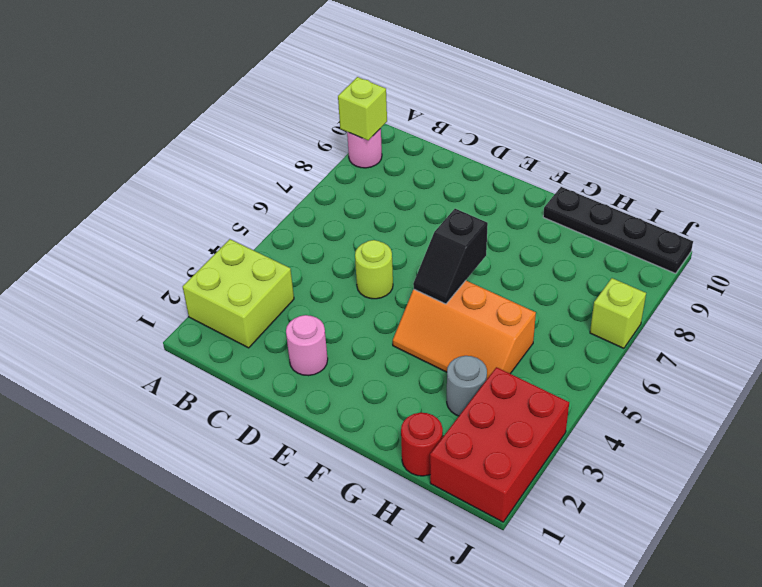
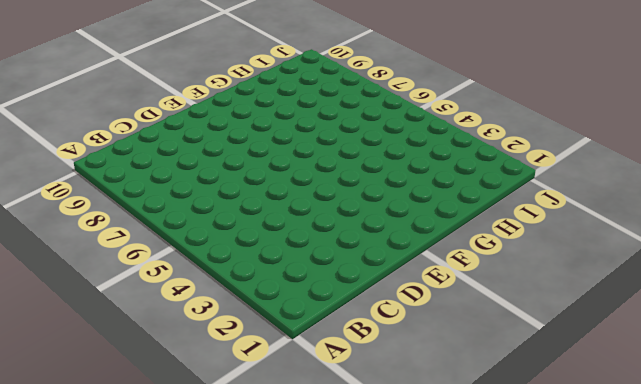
none -> lime 2x2 brick [183,239,294,348]
none -> pink 1x1 round brick [347,128,382,168]
none -> pink 1x1 round brick [286,315,328,376]

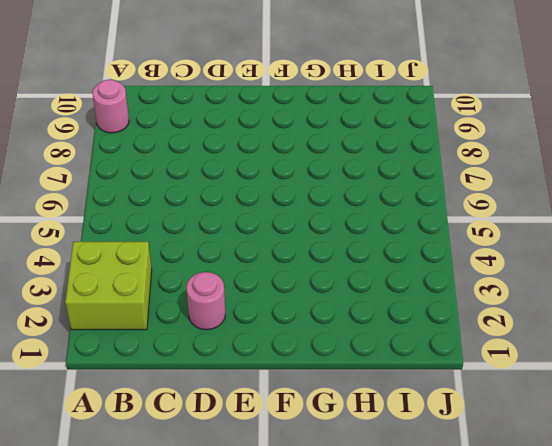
none -> lime 1x1 round brick [355,240,393,299]
none -> orange 2x3 slope [393,281,536,379]
none -> black 1x4 plate [543,187,693,274]

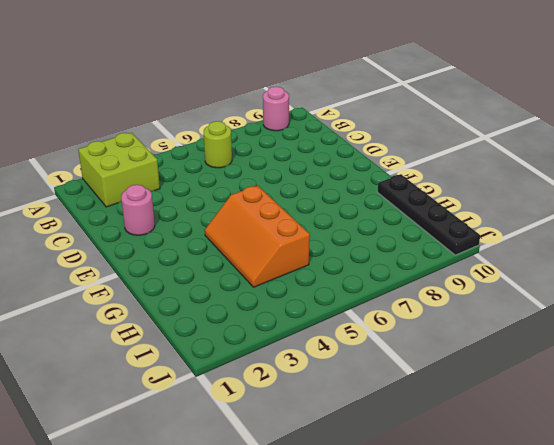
lime 1x1 round brick [204,121,232,168] -> lime 1x1 round brick moved to [355,240,393,299]
none -> red 1x1 round brick [401,413,443,476]
none -> grey 1x1 round brick [447,356,487,416]
none -> red 2x3 brick [430,367,569,522]

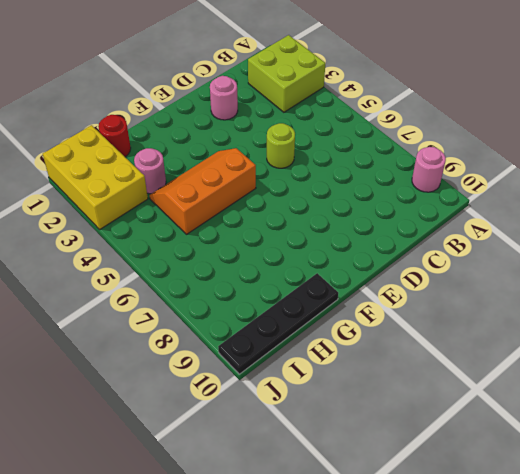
pink 1x1 round brick [134,148,166,194] -> grey 1x1 round brick [447,356,487,416]
yellow 2x3 brick [43,125,148,229] -> red 2x3 brick [430,367,569,522]
none -> lime 1x1 brick [590,278,646,348]
none -> lime 1x1 brick [338,77,387,140]
none -> black 1x2 slope [413,209,488,304]

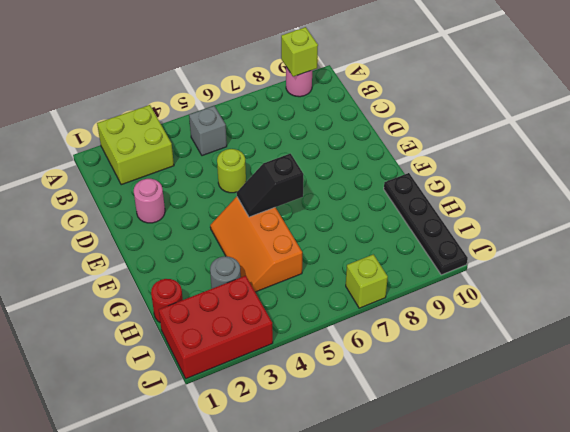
grey 1x1 brick [189,106,227,156] -> none

